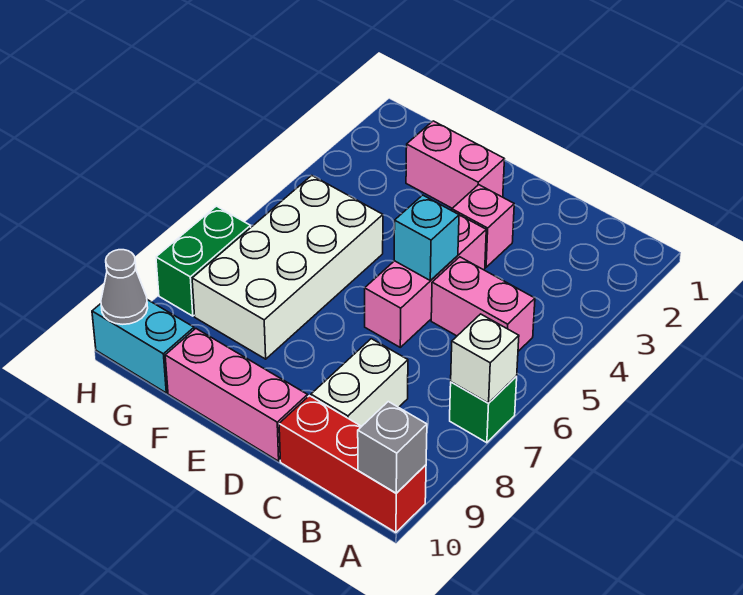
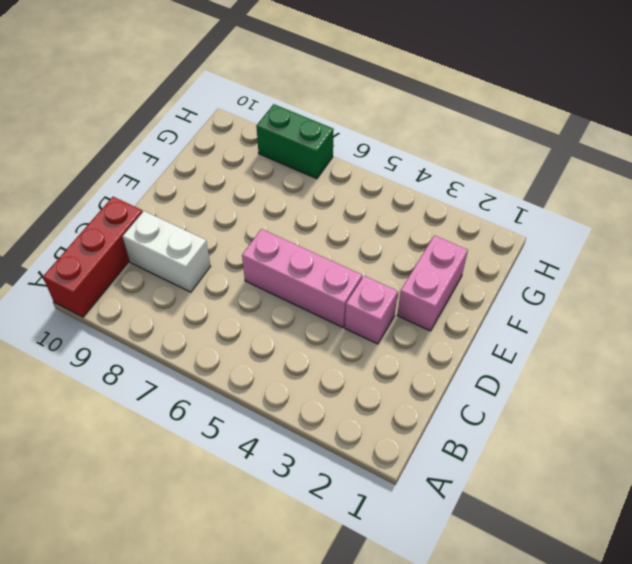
none -> green 1x1 brick [450,376,517,443]
none -> pink 1x2 brick [431,257,535,351]
none -> pink 1x3 brick [165,329,308,461]

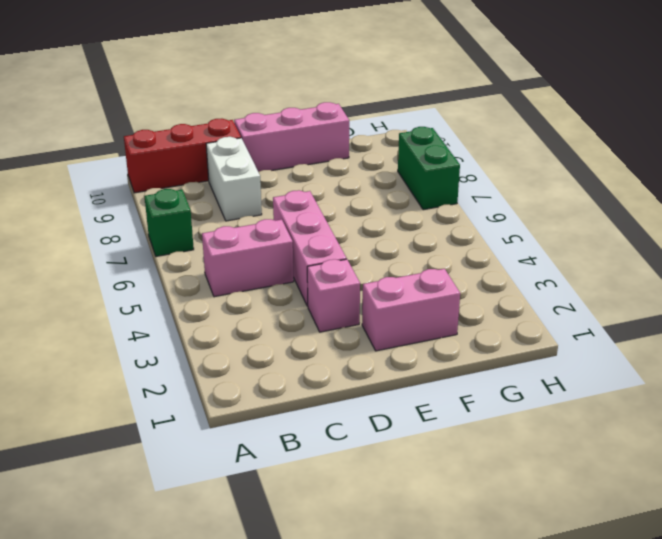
none -> white 2x4 brick [192,175,383,359]
none -> cyan 1x2 brick [92,300,194,393]
none -> white 1x1 brick [451,314,519,403]

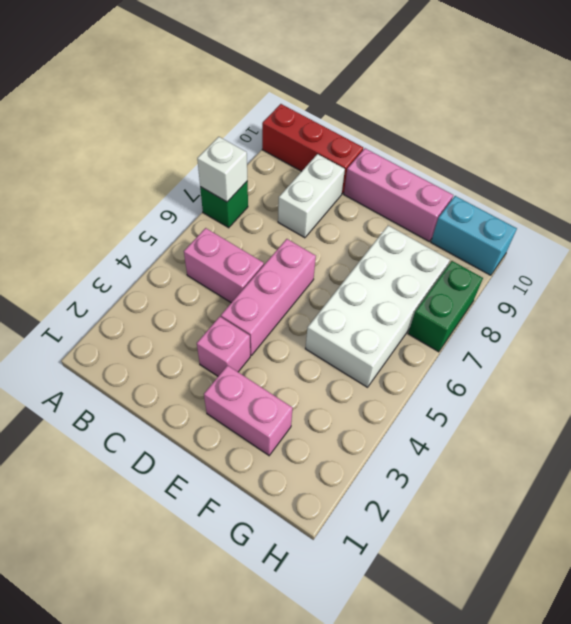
none -> grey 1x1 brick [358,402,427,493]
none -> cyan 1x1 brick [394,195,459,281]
none -> grey 1x1 cone [101,250,148,324]

